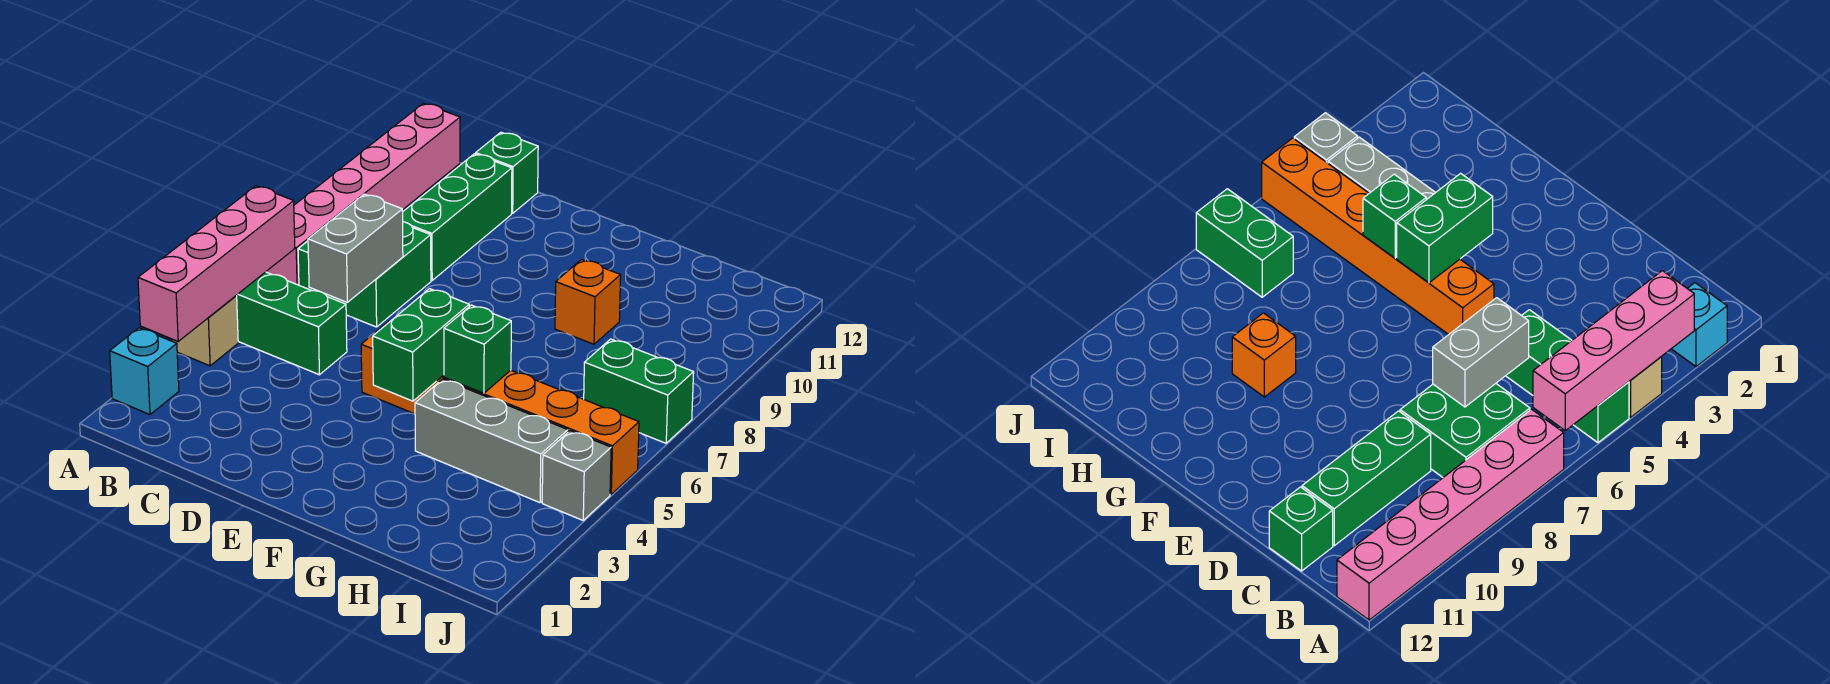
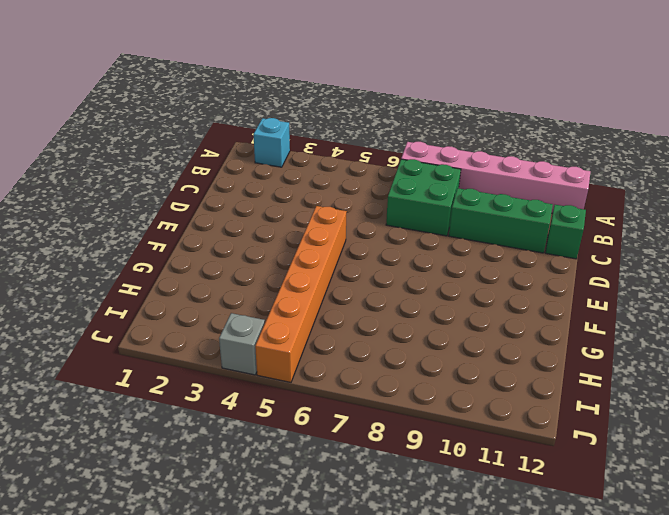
none -> tan 1x1 brick [172,295,238,366]
none -> green 1x3 brick [237,272,347,375]
none -> grey 1x3 brick [415,379,568,503]

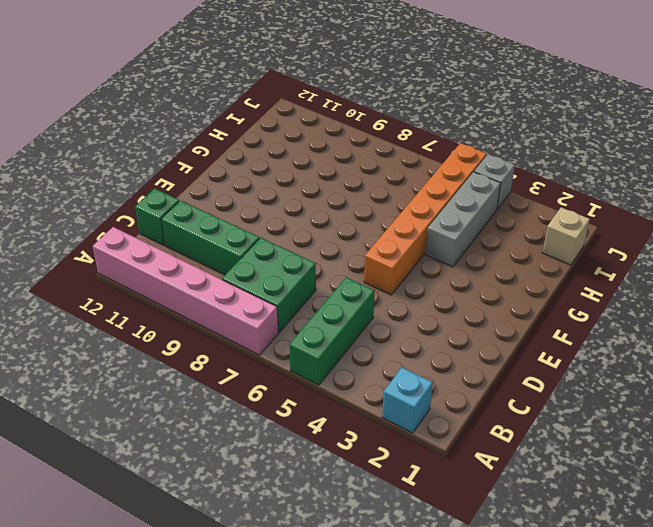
tan 1x1 brick [542,207,590,265] -> tan 1x1 brick moved to [172,295,238,366]
none -> orange 1x1 brick [555,260,621,344]
none -> green 1x2 brick [584,339,694,443]
none -> pink 1x4 brick [138,186,295,341]

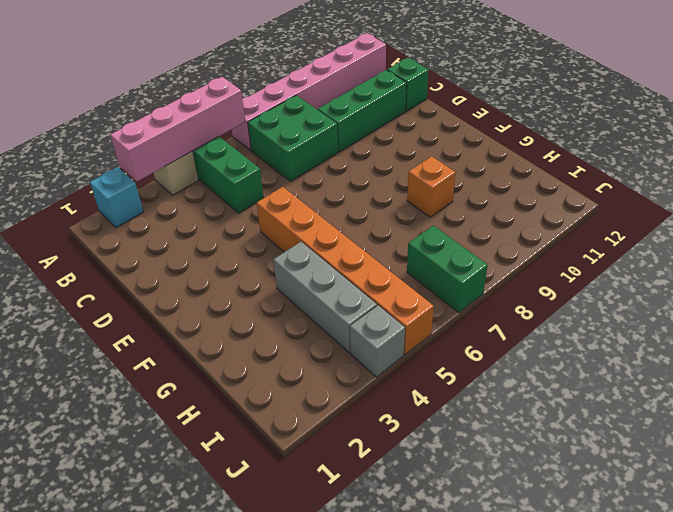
none -> grey 1x2 brick [308,194,403,302]
none -> green 1x2 brick [373,289,469,401]
none -> green 1x1 brick [444,305,511,393]

